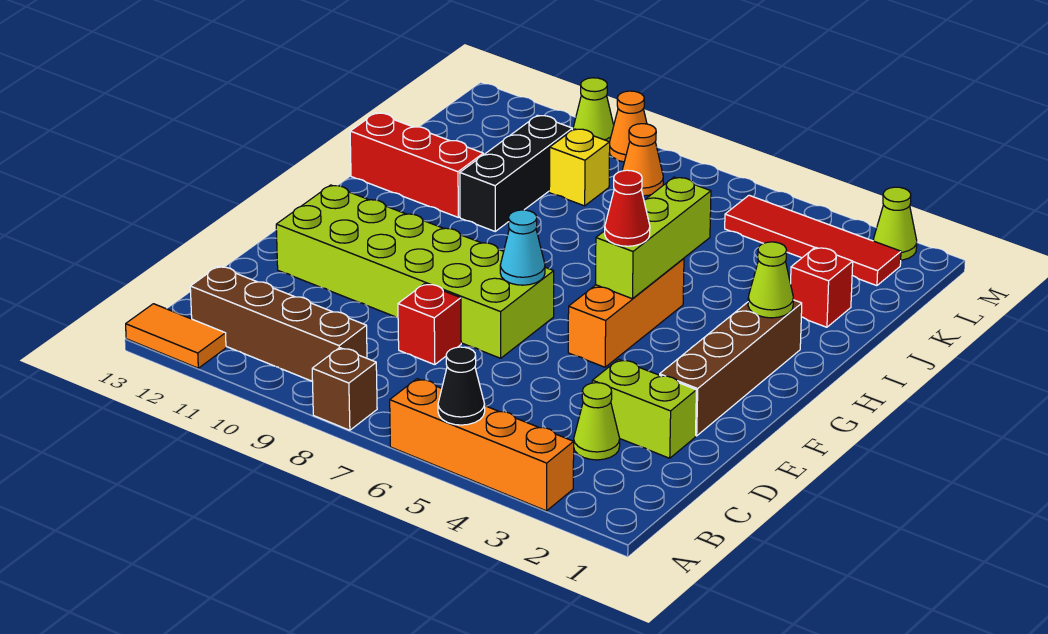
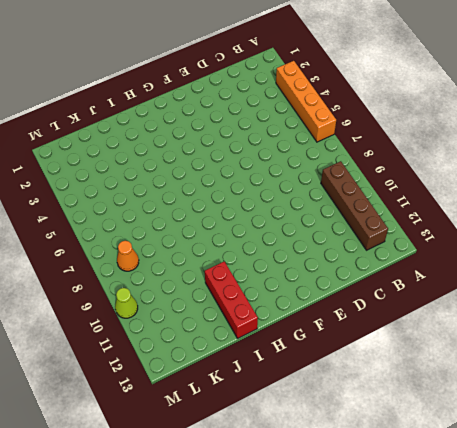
none -> brown 1x1 brick [312,348,377,430]
none -> orange 1x2 tile [126,304,226,368]
none -> lime 1x1 cone [574,383,620,460]

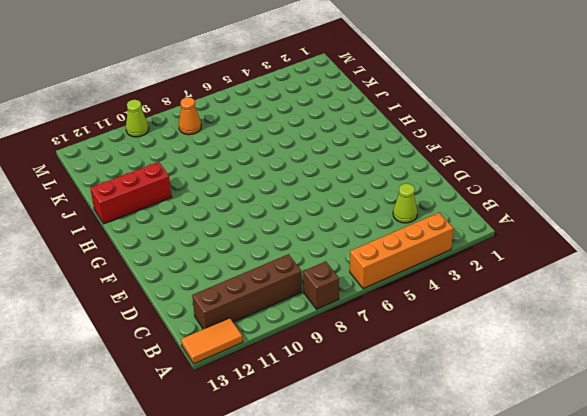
none -> lime 1x2 brick [592,359,696,458]
none -> red 1x1 brick [398,284,461,365]
none -> brown 1x4 brick [660,300,802,436]

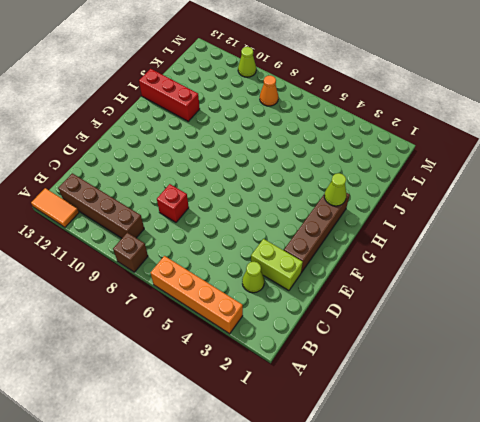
none -> lime 2x6 brick [276,185,554,358]
none -> orange 1x3 brick [568,258,684,367]
none -> black 1x3 brick [460,115,573,231]

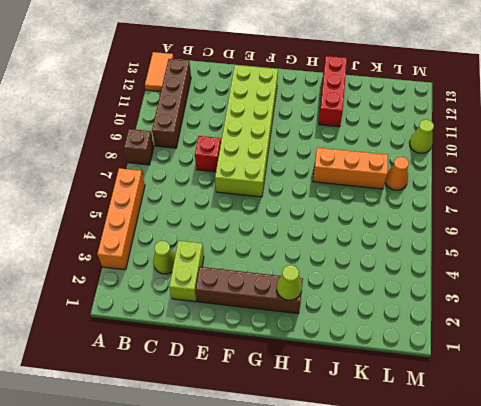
orange 1x3 brick [313,148,388,189] -> orange 1x3 brick moved to [568,258,684,367]
none -> black 1x3 brick [460,115,573,231]
none -> red 1x1 brick [790,247,853,327]
none -> yellow 1x1 brick [549,129,610,206]

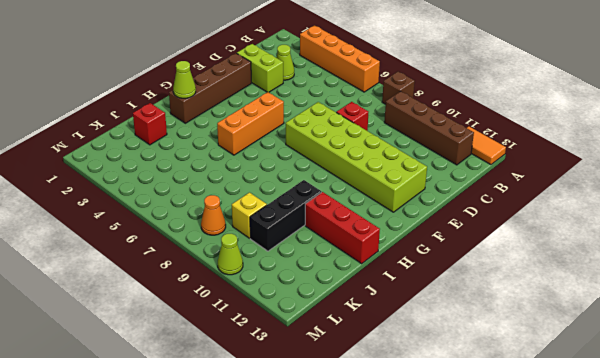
none -> red 1x4 tile [725,195,901,286]
none -> lime 1x1 cone [873,187,917,260]
none -> orange 1x1 cone [610,91,647,162]

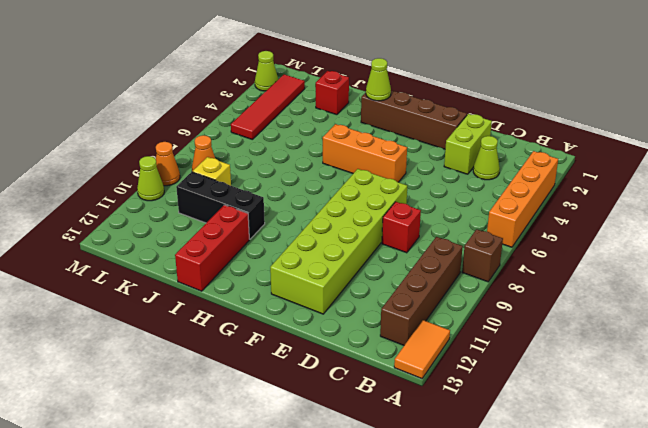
none -> black 1x1 cone [438,347,485,425]
none -> cyan 1x1 cone [500,210,545,285]
none -> lime 1x3 brick [596,177,711,299]

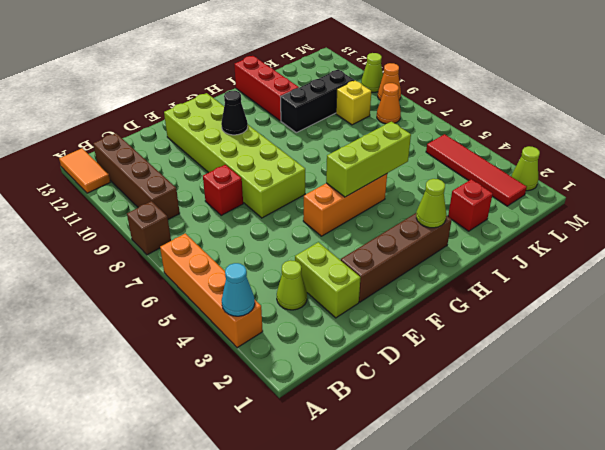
cyan 1x1 cone [222,263,255,316] -> cyan 1x1 cone moved to [500,210,545,285]
black 1x1 cone [221,91,248,135] -> black 1x1 cone moved to [438,347,485,425]
none -> red 1x1 cone [605,170,650,246]

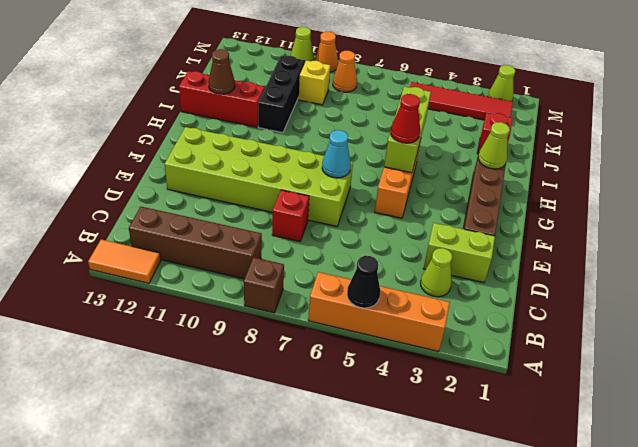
brown 1x1 cone [208,49,235,94] -> none

